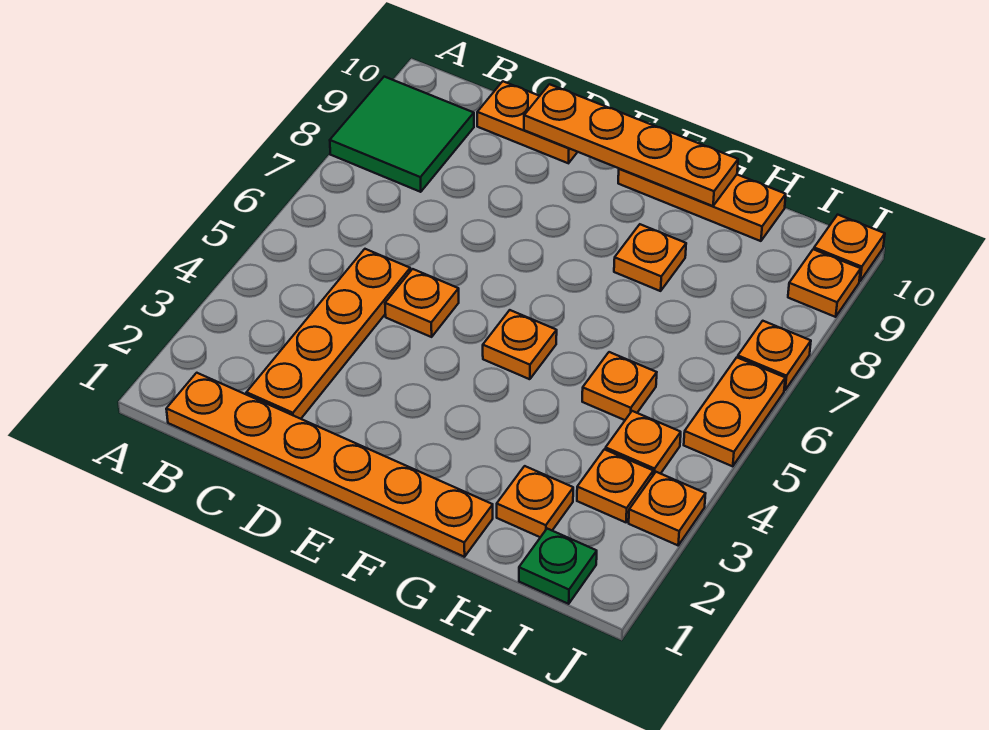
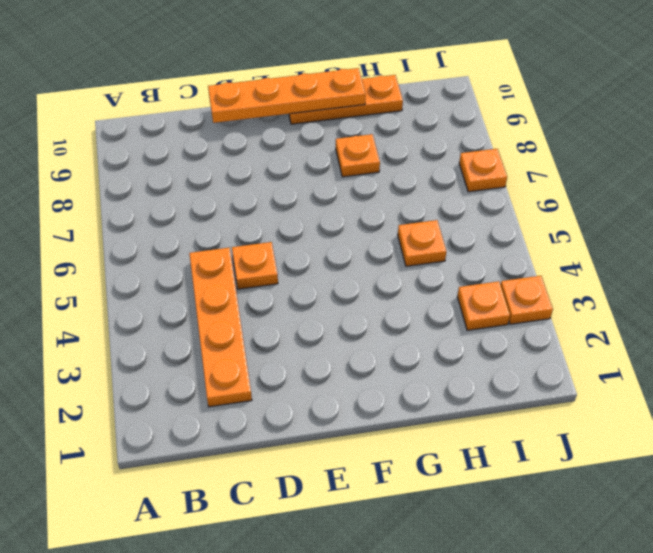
none -> green 2x2 tile [330,77,474,192]
none -> orange 1x6 plate [166,373,493,557]
none -> orange 1x2 plate [477,81,577,163]

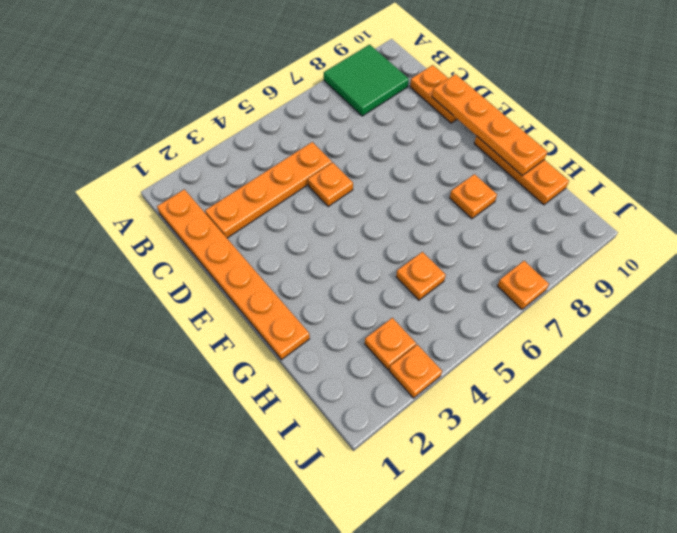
none -> orange 1x1 plate [483,310,557,379]
none -> orange 1x1 plate [497,466,573,537]
none -> green 1x1 plate [519,529,597,604]

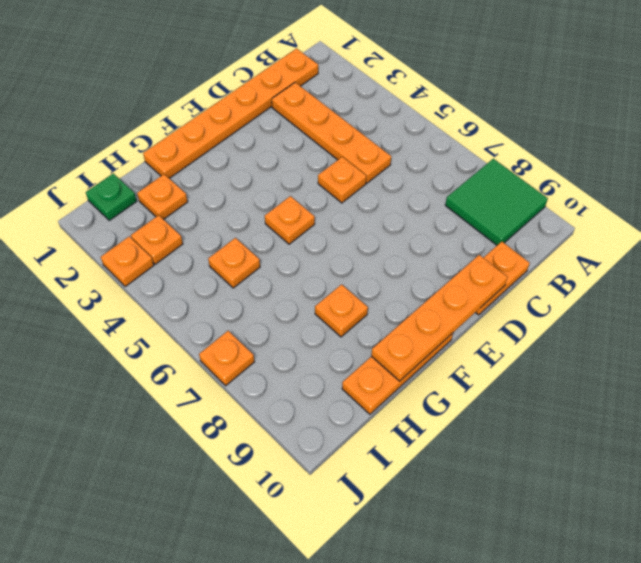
none -> orange 1x1 plate [605,411,681,475]
none -> orange 1x2 plate [684,357,785,466]
none -> orange 1x1 plate [788,249,861,317]

